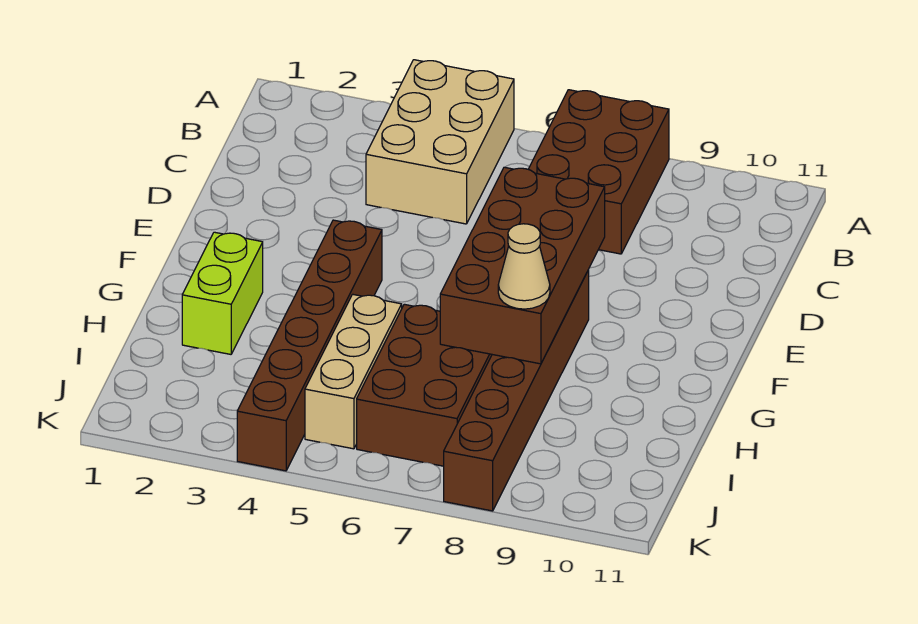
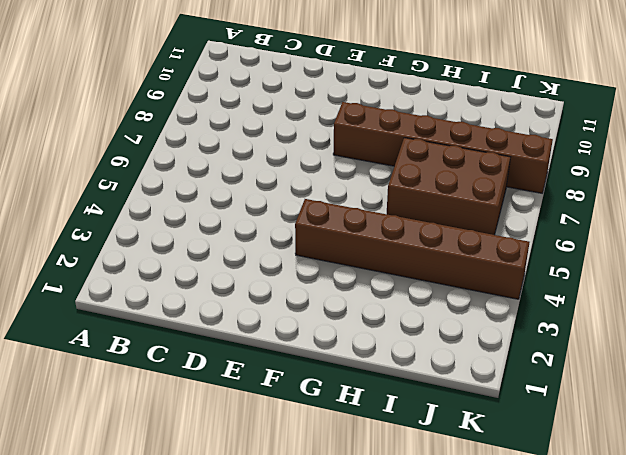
none -> tan 2x3 brick [366,60,514,224]
none -> brown 2x3 brick [528,90,669,254]

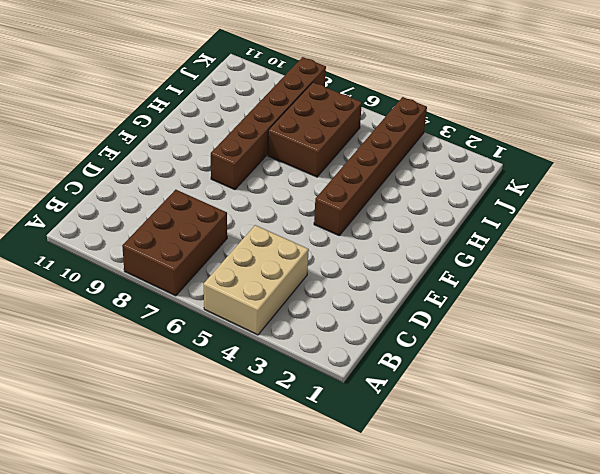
none -> lime 1x2 brick [182,232,263,354]
none -> tan 1x3 brick [305,294,402,449]

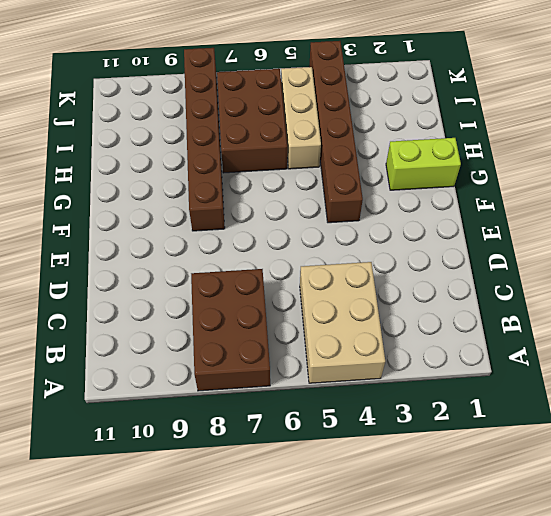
lime 1x2 brick [386,138,461,190] -> lime 1x2 brick turned to [182,232,263,354]
none -> brown 2x4 brick [440,167,605,364]
none -> tan 1x1 cone [498,224,550,309]

